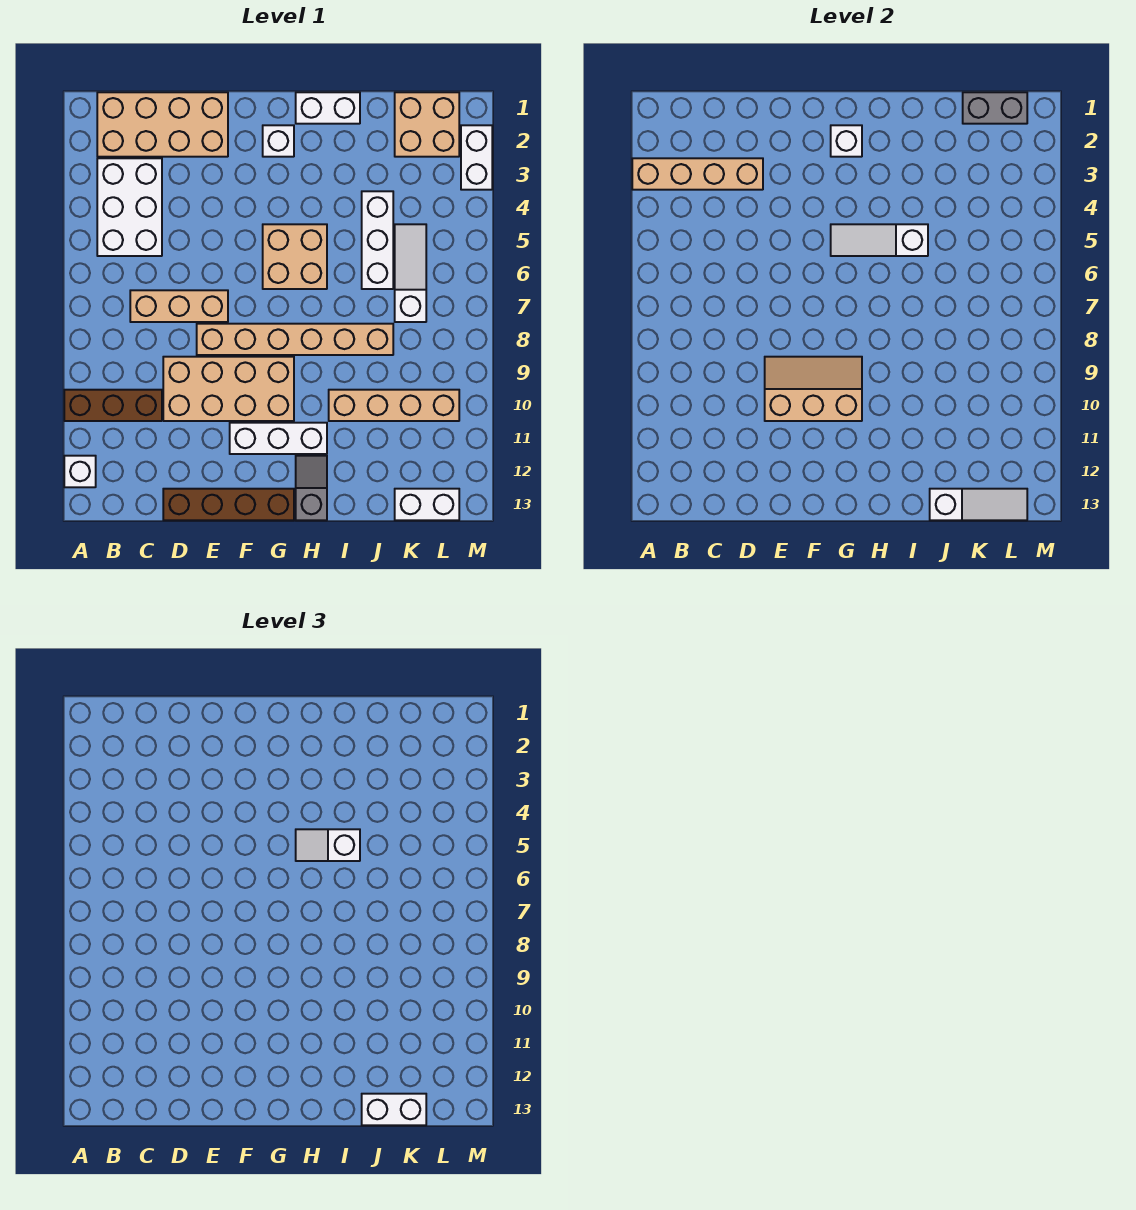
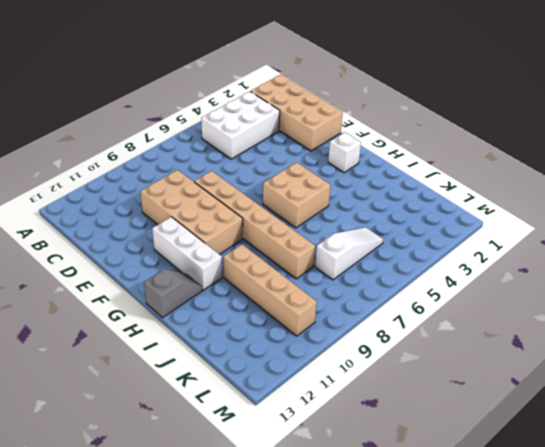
none -> brown 1x3 brick [64,390,162,421]
none -> white 1x1 brick [64,456,96,487]
none -> tan 1x3 brick [130,290,228,322]

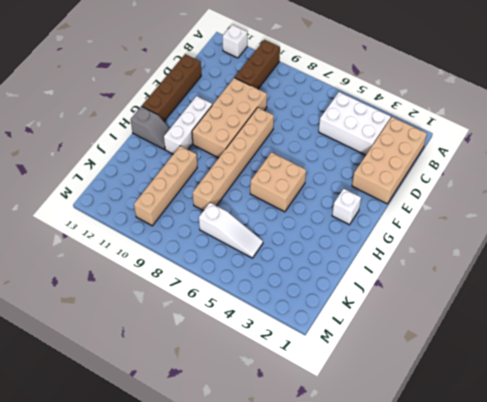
none -> tan 1x3 brick [130,290,228,322]
none -> white 1x2 brick [296,92,360,124]
none -> white 1x3 brick [362,191,393,289]

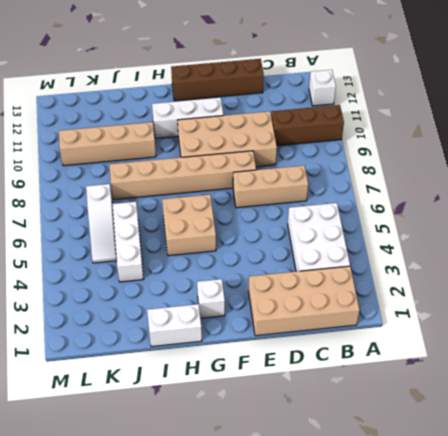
none -> grey 1x2 slope [296,456,327,520]
none -> tan 2x2 brick [395,92,459,157]
none -> white 1x2 brick [395,489,459,520]

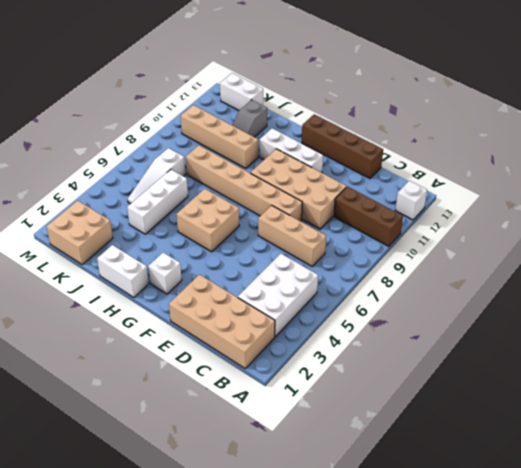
grey 1x2 slope [232,100,267,137] -> grey 1x2 slope moved to [296,456,327,520]
none -> white 1x2 brick [461,125,492,190]
none -> tan 1x4 brick [632,158,763,190]
none -> tan 2x3 slope [765,357,862,421]

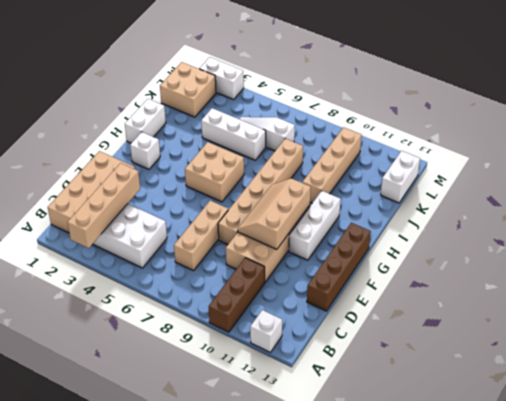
none -> grey 1x2 slope [296,456,327,520]
none -> white 1x1 brick [831,125,862,157]
none -> white 1x3 slope [831,224,928,256]

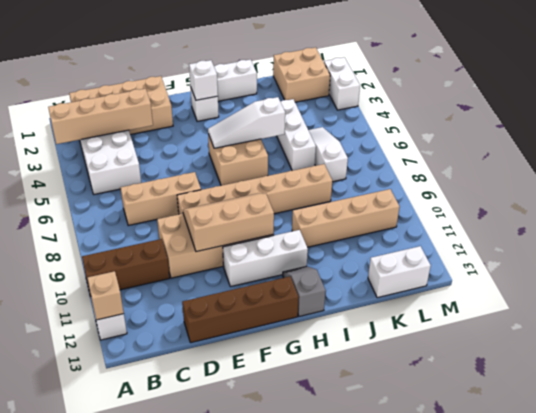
tan 1x1 brick [88,271,124,320] -> none
none -> white 1x3 slope [930,489,1027,520]
none -> grey 1x2 brick [963,92,1027,124]
none -> white 1x2 slope [296,829,360,861]

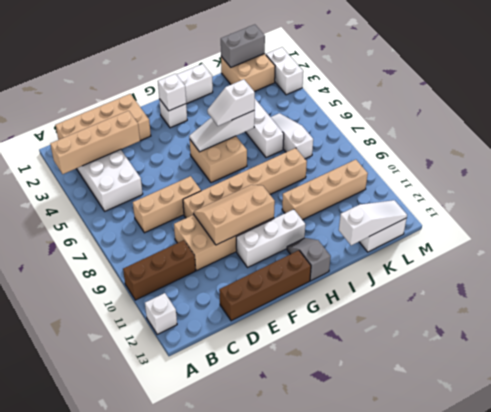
none -> white 1x2 brick [362,1094,426,1125]

